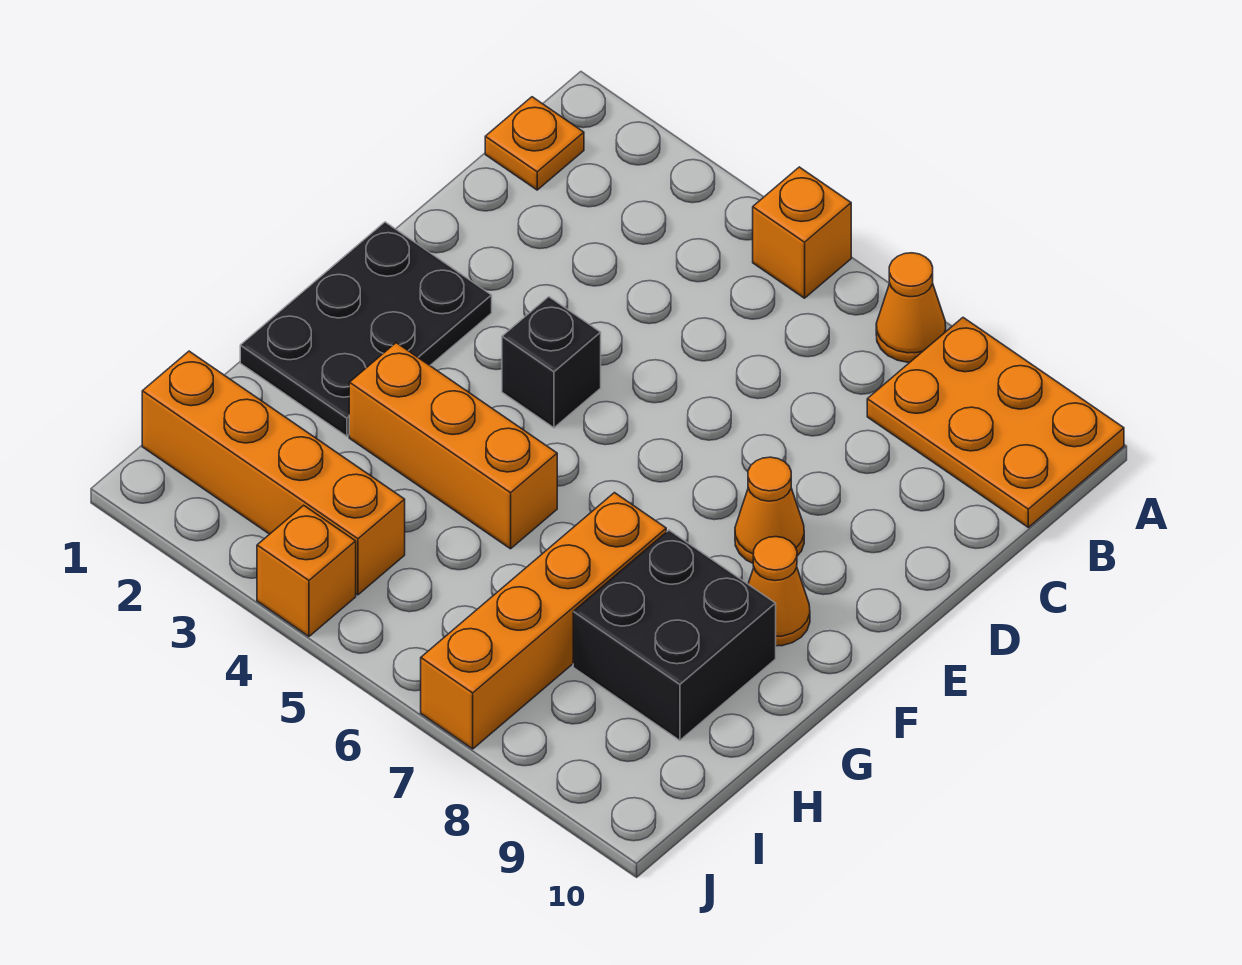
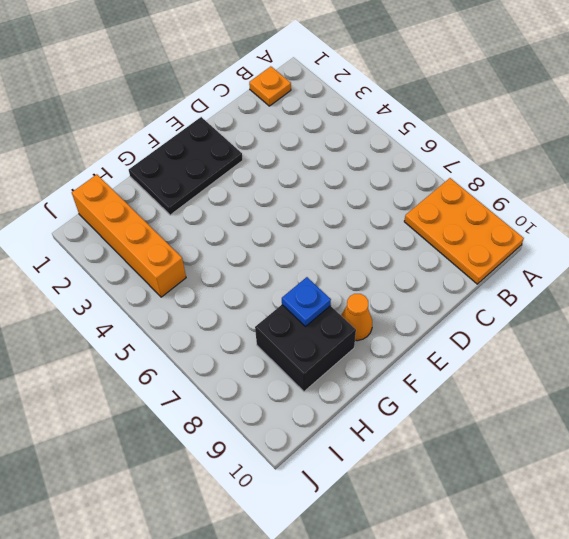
blue 1x1 plate [282,277,331,327] -> none
none -> orange 1x1 brick [753,167,851,298]
none -> orange 1x1 cone [876,253,946,362]
none -> black 1x1 brick [502,297,601,428]

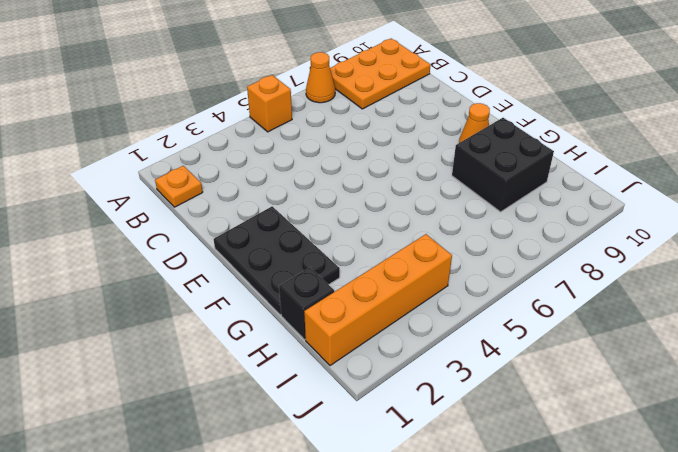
black 1x1 brick [279,267,334,340] -> black 1x1 brick moved to [502,297,601,428]
none -> orange 1x1 cone [735,457,804,563]
none -> orange 1x3 brick [349,343,557,549]
none -> orange 1x4 brick [421,493,666,749]

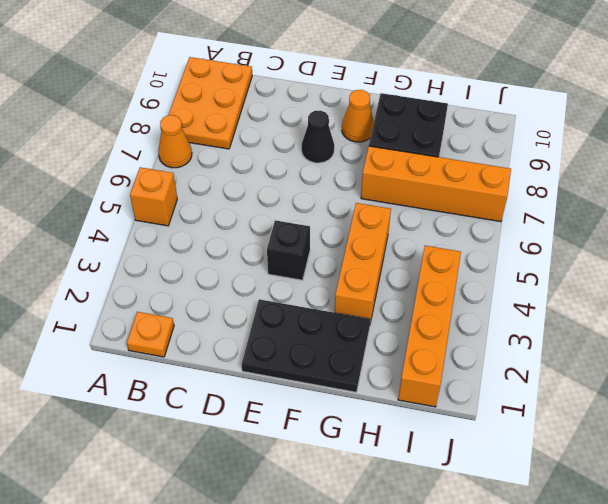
black 1x1 cone [302,111,334,163] -> orange 1x1 cone [735,457,804,563]
none -> orange 1x1 brick [257,505,356,636]

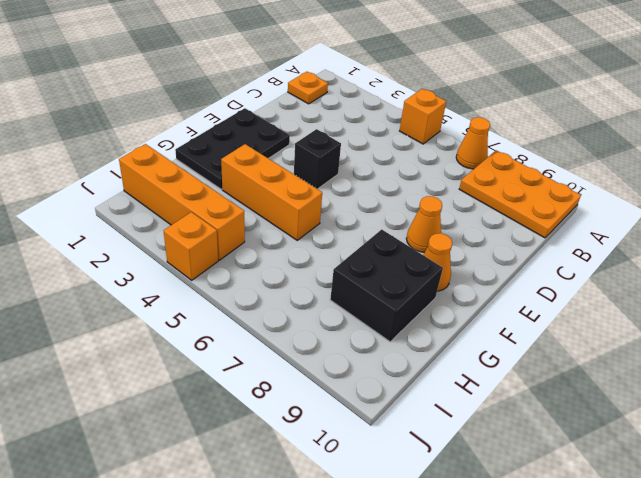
none -> orange 1x4 brick [421,493,666,749]

